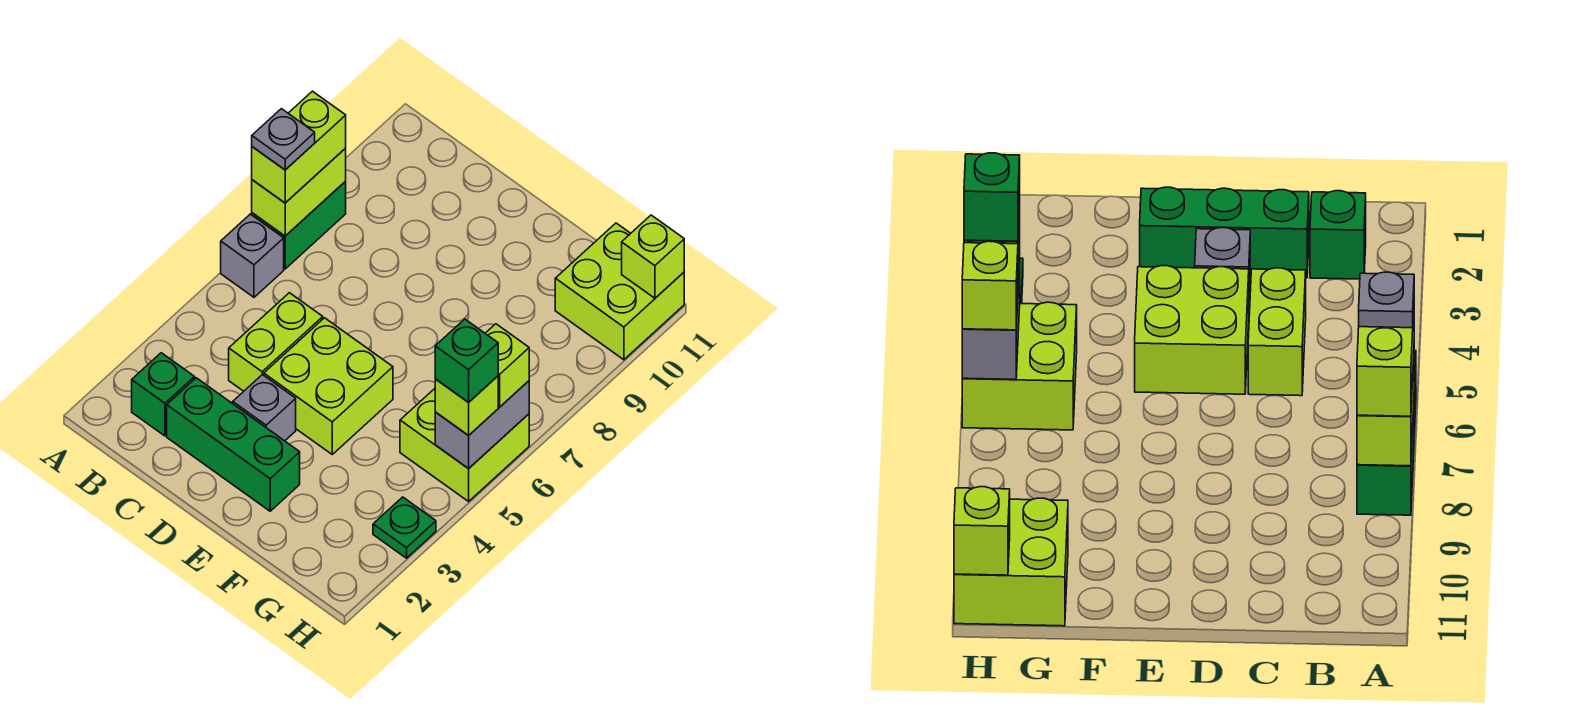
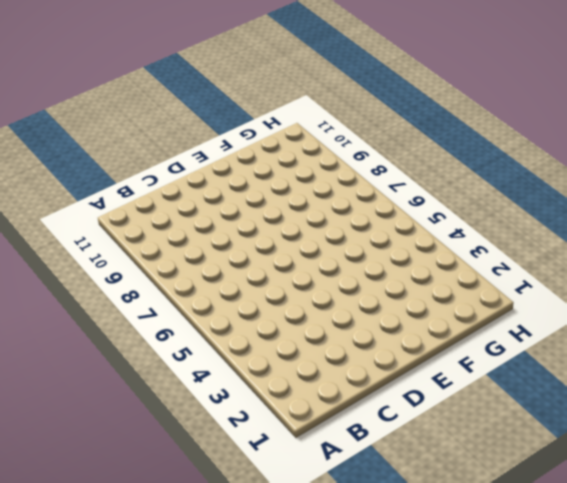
none -> grey 1x1 brick [221,214,284,297]
none -> green 1x2 brick [252,181,346,269]
none -> green 1x1 brick [132,353,195,436]

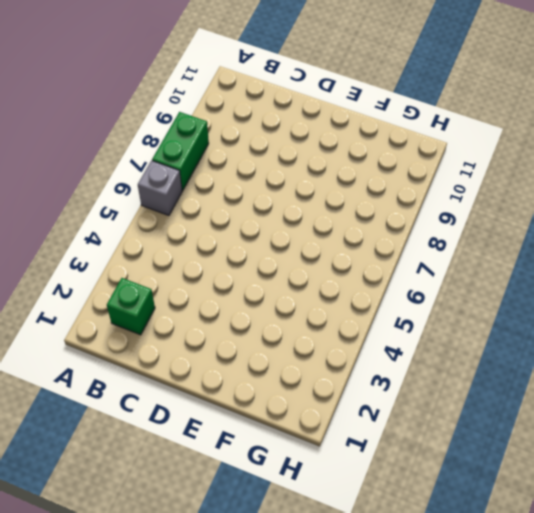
none -> green 1x3 brick [167,378,300,511]
none -> lime 1x2 brick [229,293,323,391]
none -> grey 1x1 brick [233,375,296,441]

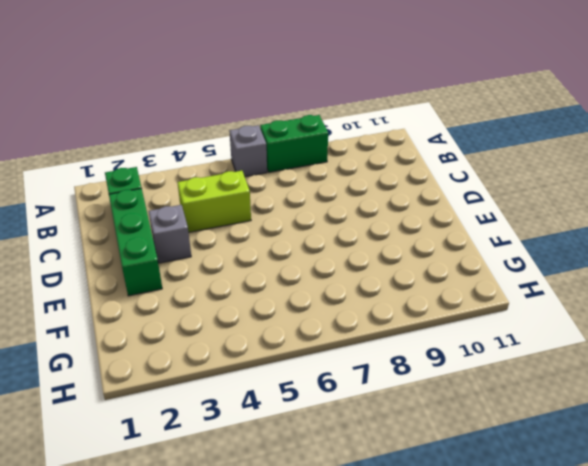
none -> lime 2x2 brick [264,318,393,454]
none -> lime 2x2 brick [400,389,529,501]
none -> lime 2x2 brick [555,223,684,360]

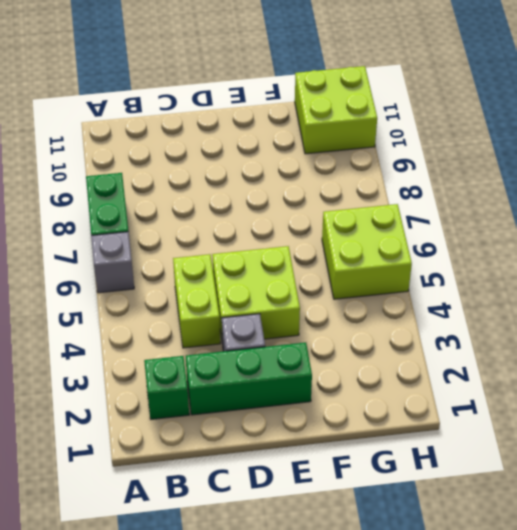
none -> green 1x1 plate [373,497,436,558]
none -> lime 1x2 brick [252,148,346,236]
none -> grey 1x2 brick [435,381,529,469]

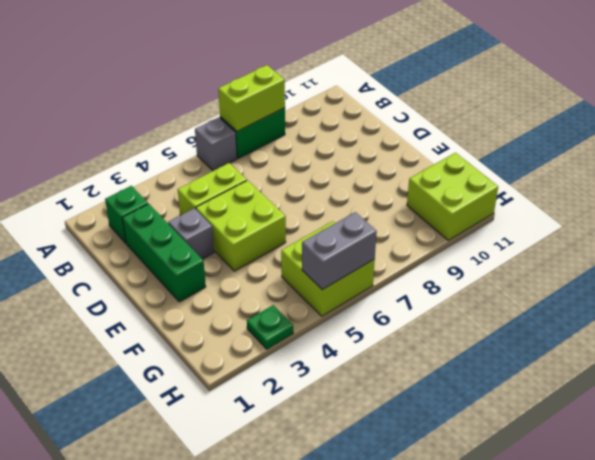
none -> lime 1x1 brick [622,215,684,298]
none -> lime 1x2 brick [252,91,346,203]
none -> lime 1x1 brick [435,376,498,436]

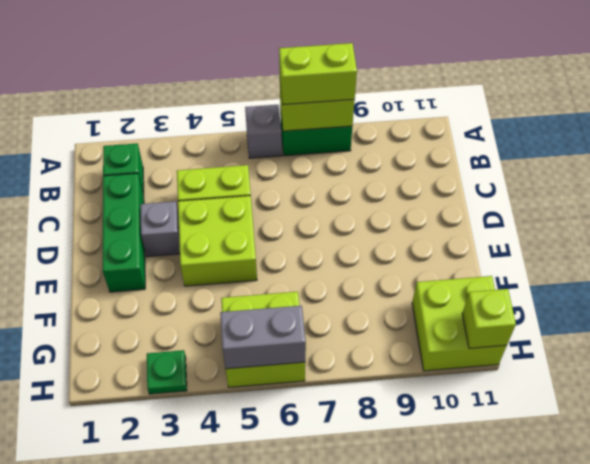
none -> lime 1x1 brick [435,376,498,436]
none -> lime 1x1 brick [485,324,529,407]
none -> grey 1x1 plate [252,109,315,170]

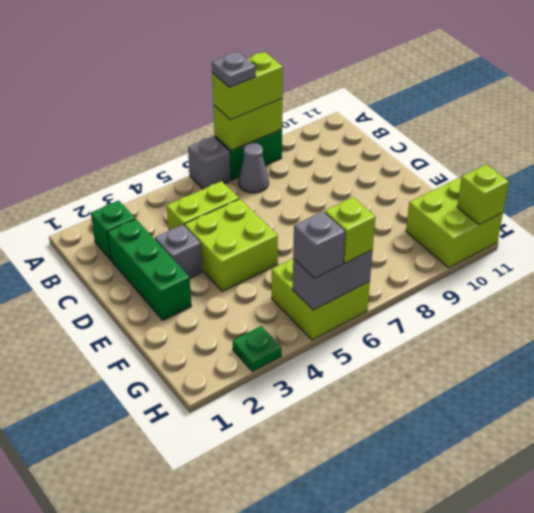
grey 1x1 cone [239,143,269,193] -> none
grey 1x1 brick [293,211,345,279] -> lime 1x1 brick [435,376,498,436]
none -> green 1x1 brick [435,319,498,402]

